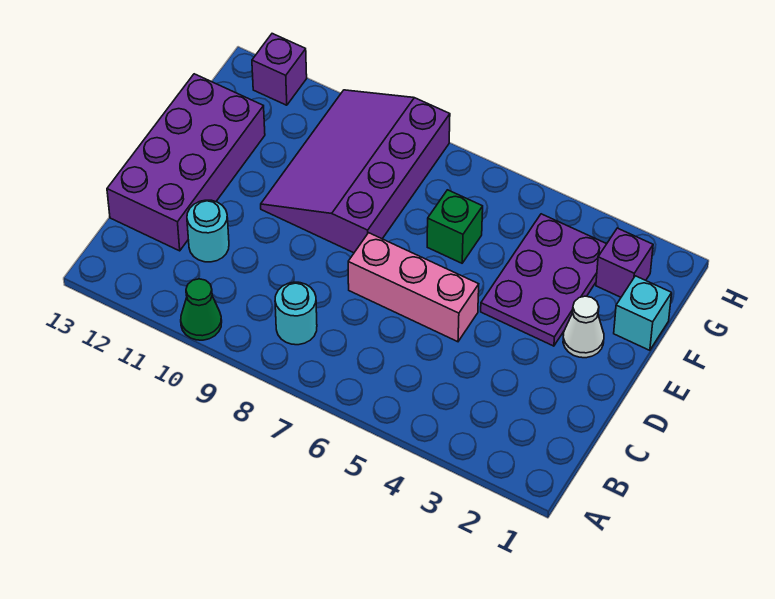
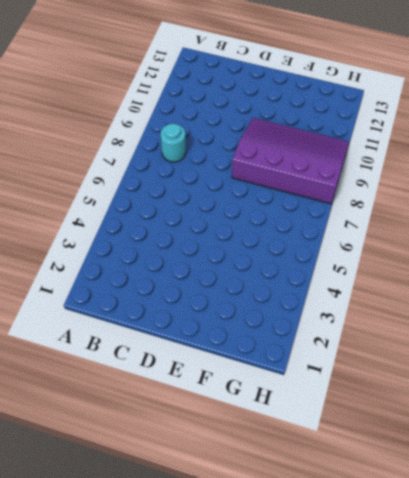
none -> green 1x1 cone [181,279,222,340]
none -> cyan 1x1 round brick [187,200,229,262]
none -> purple 2x4 brick [107,74,265,251]

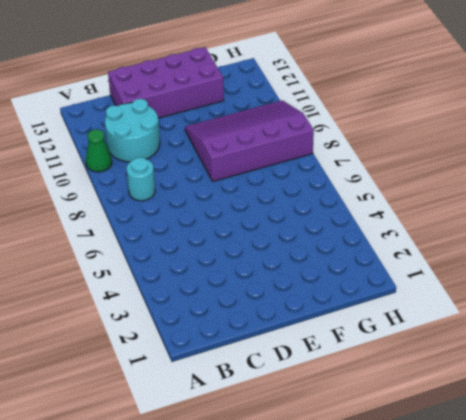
cyan 2x2 round brick [105,99,160,162] -> cyan 1x1 round brick [187,200,229,262]
none -> pink 1x3 brick [348,233,479,342]
none -> white 1x1 cone [563,296,604,358]
none -> purple 2x3 plate [481,214,606,346]

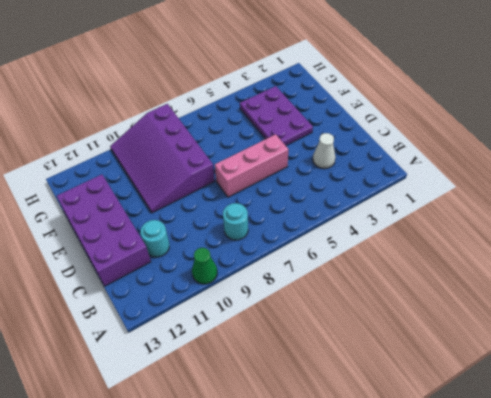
white 1x1 cone [313,133,335,169] -> white 1x1 cone moved to [563,296,604,358]
none -> cyan 1x1 brick [614,276,672,350]
none -> green 1x1 brick [427,190,483,263]
none -> purple 1x1 brick [596,228,653,297]

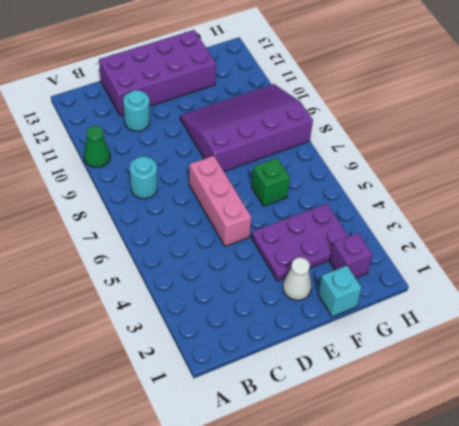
none -> purple 1x1 brick [252,34,307,105]

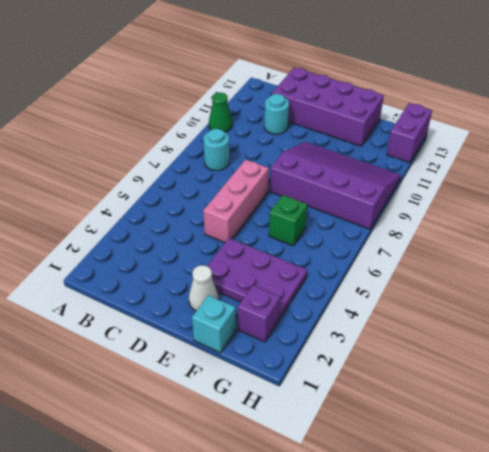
purple 1x2 brick [387,103,432,163] -> purple 1x1 brick [252,34,307,105]

